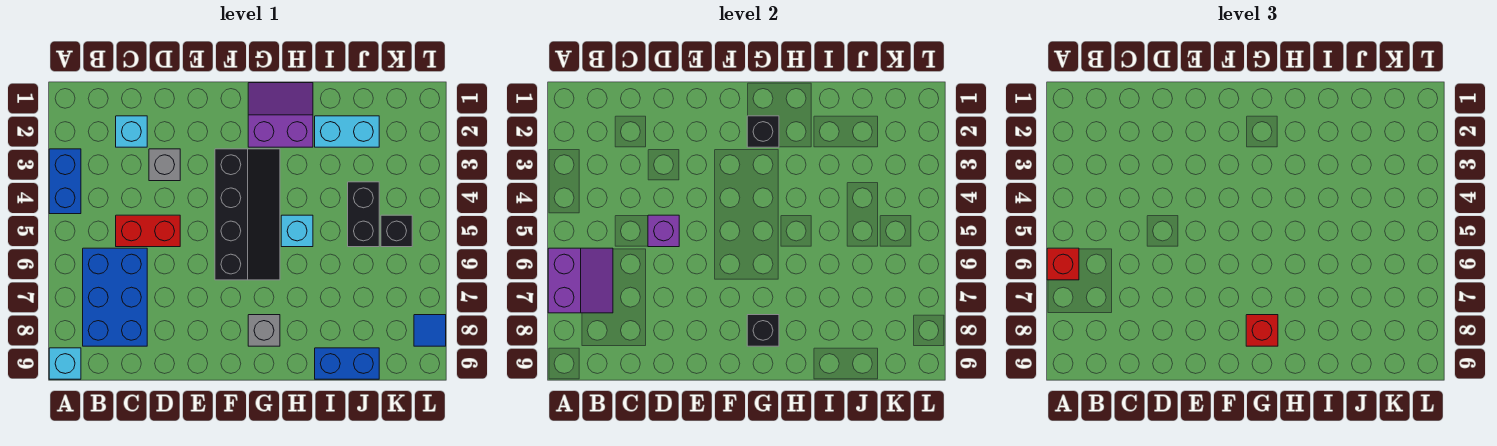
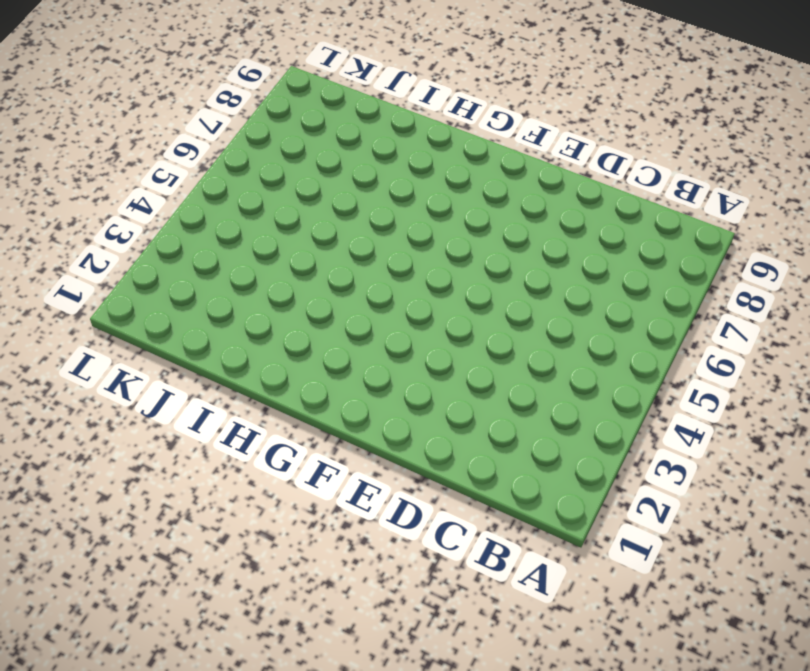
none -> blue 1x2 brick [49,149,81,214]
none -> cyan 1x1 brick [49,348,81,379]
none -> blue 2x3 brick [83,248,147,346]

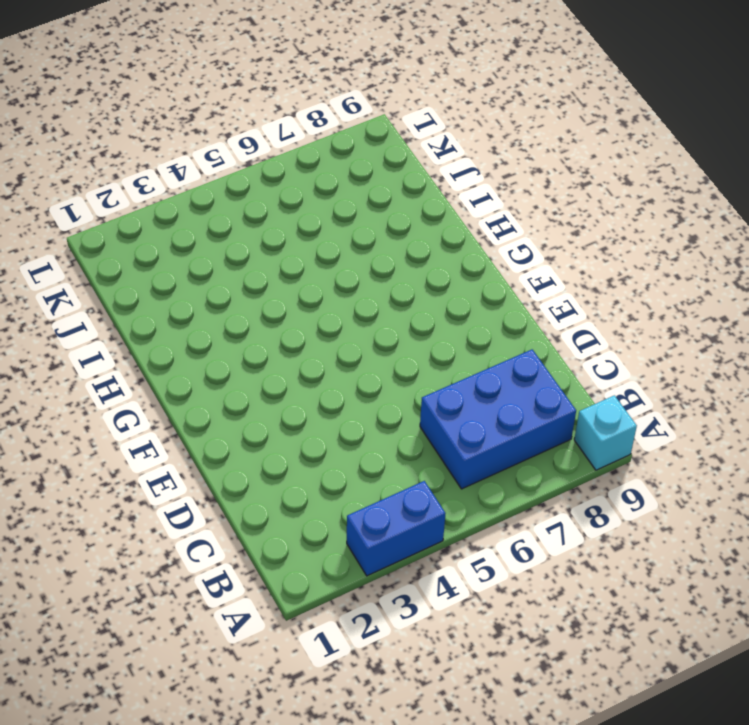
none -> cyan 1x1 brick [116,116,147,147]
none -> red 1x2 brick [116,215,180,247]
none -> grey 1x1 brick [149,149,180,181]

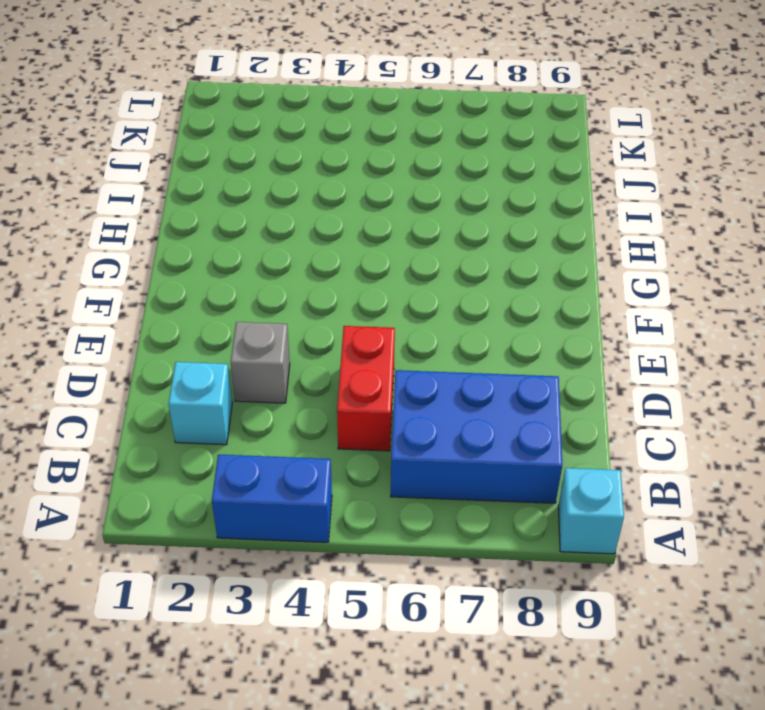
none -> black 2x4 slope [215,149,280,280]
none -> purple 2x2 slope [248,83,313,147]
none -> grey 1x1 brick [248,315,280,346]

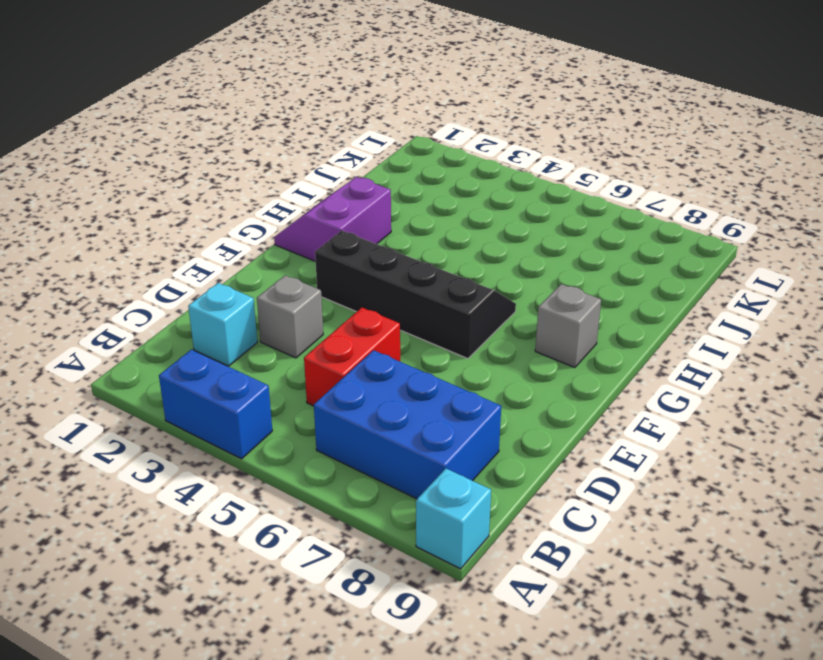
none -> cyan 1x1 brick [281,215,313,247]
none -> cyan 1x2 brick [315,116,379,147]
none -> blue 1x2 brick [315,348,379,379]

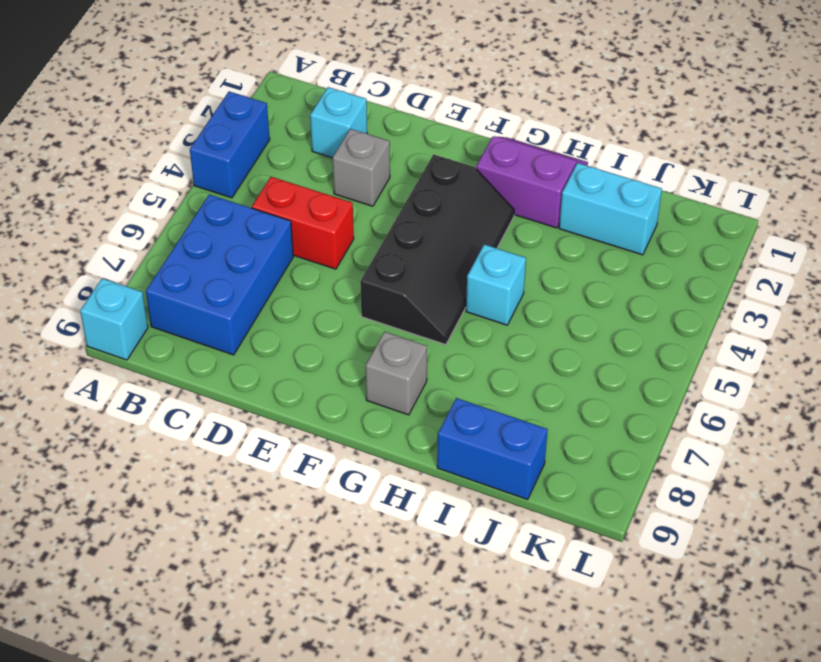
none -> black 1x2 brick [348,182,379,247]
none -> black 1x1 brick [381,215,412,247]
none -> blue 1x1 tile [414,315,446,346]

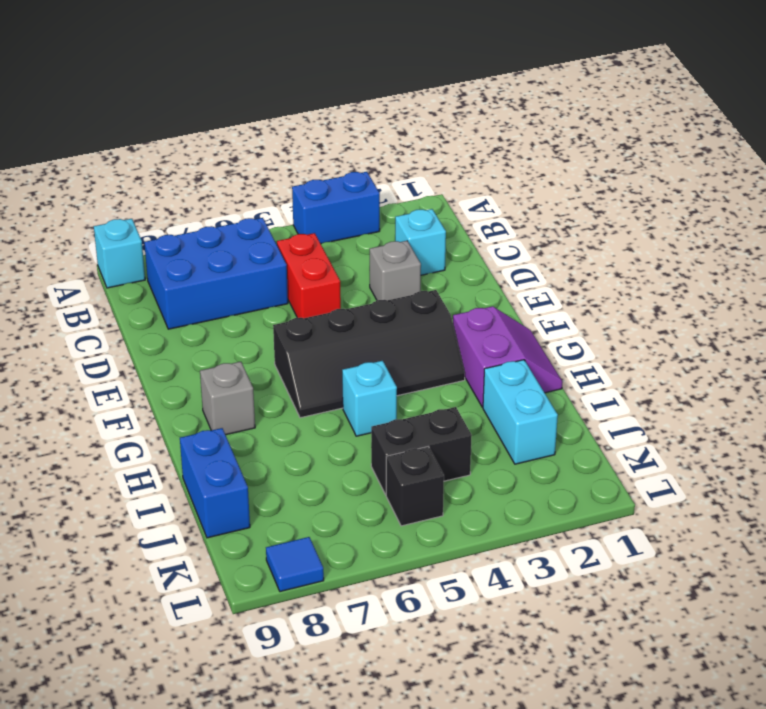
none -> purple 2x2 slope [548,248,613,313]
none -> purple 1x1 brick [648,215,679,247]
none -> black 1x1 brick [747,116,779,147]

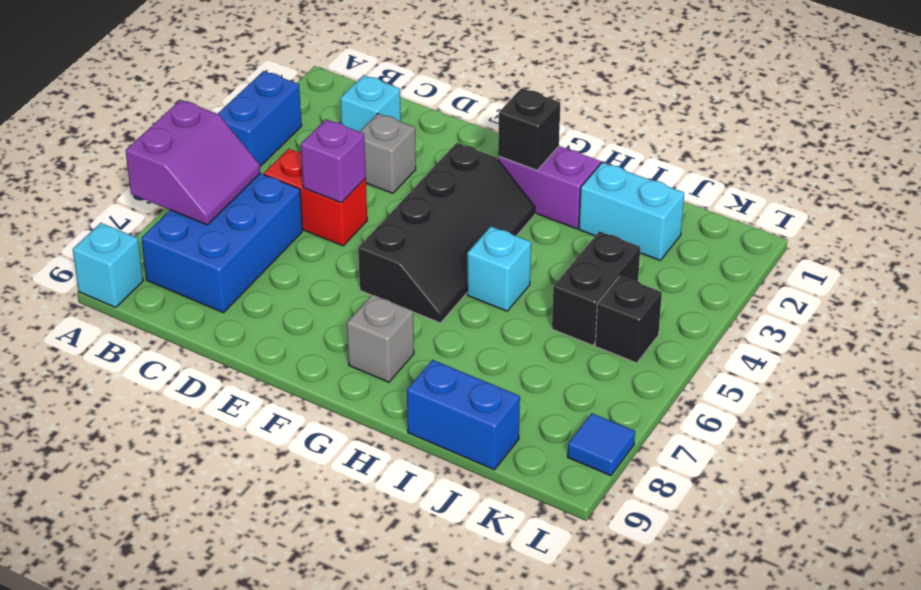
none -> black 1x1 brick [747,315,779,346]
none -> red 1x1 brick [1047,248,1079,280]
none -> red 1x1 brick [1246,315,1278,346]

